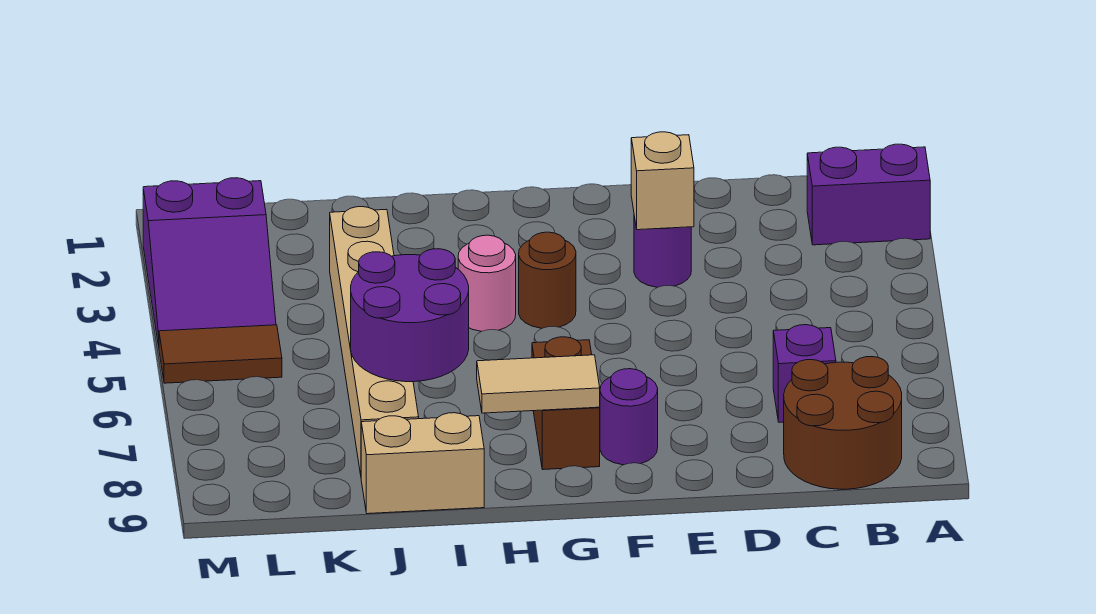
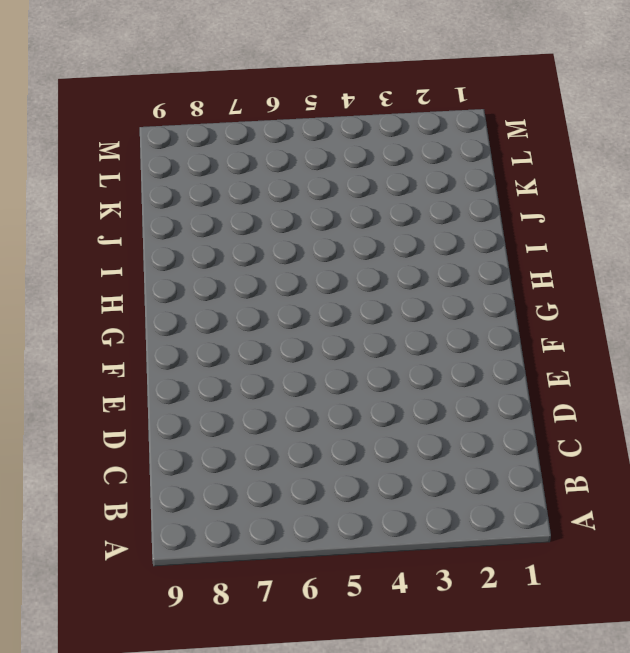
none -> purple 1x2 brick [807,144,930,245]
none -> brown 2x2 round brick [784,357,902,489]
none -> purple 1x1 brick [773,325,836,422]

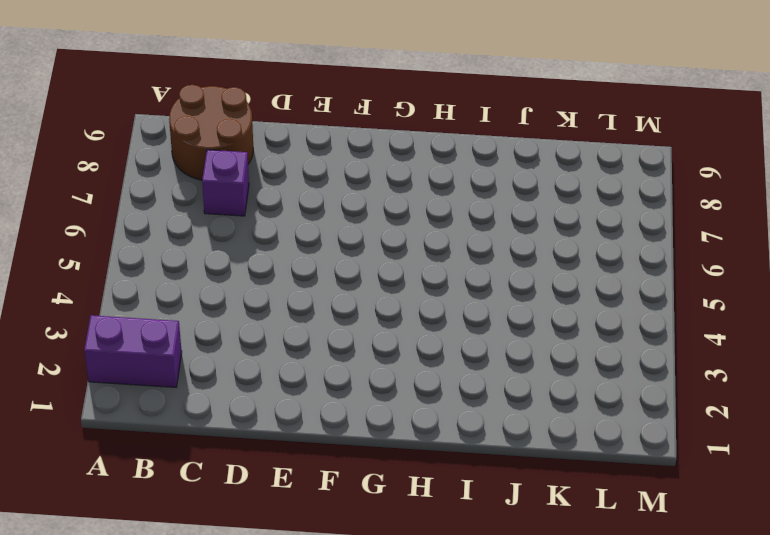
none -> purple 1x1 round brick [634,216,691,287]
none -> purple 1x1 round brick [600,369,658,465]
none -> brown 1x1 round brick [519,232,576,328]

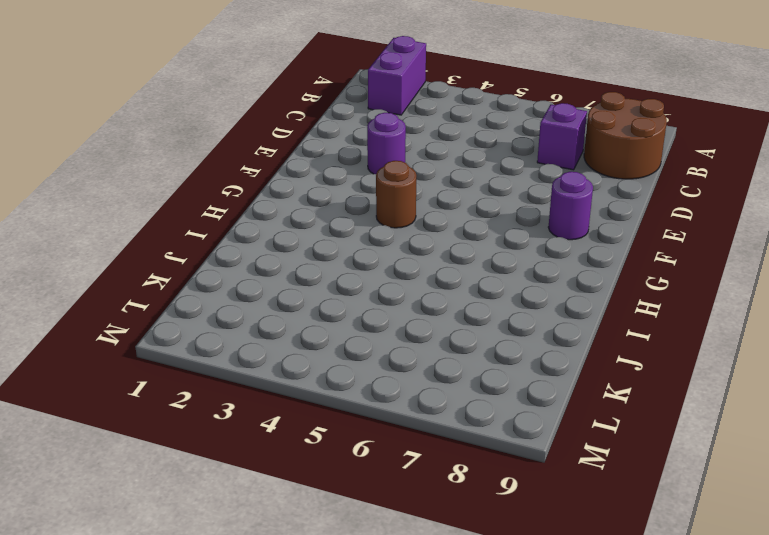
none -> brown 1x2 brick [532,337,600,470]
none -> pink 1x1 round brick [458,235,516,331]
none -> tan 1x2 brick [361,413,484,514]

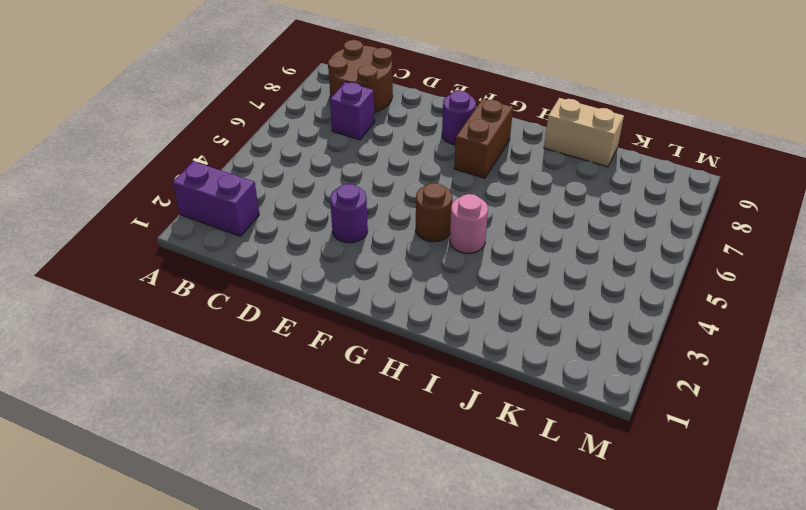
none -> tan 1x6 brick [330,207,419,475]
none -> purple 2x3 slope [143,178,276,346]
none -> brown 1x2 tile [159,325,282,383]

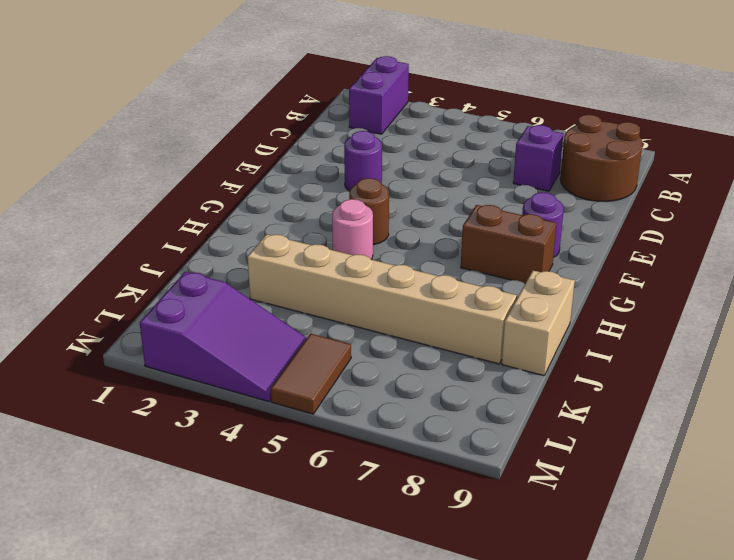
none -> tan 1x1 brick [631,132,694,230]
none -> tan 1x2 tile [477,355,600,413]
none -> purple 2x2 round brick [351,249,469,382]

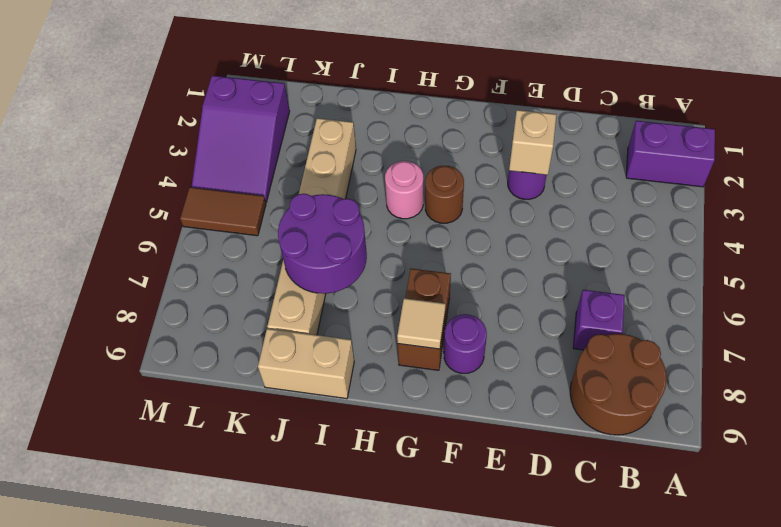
tan 1x1 tile [397,298,446,349] -> tan 1x2 tile [477,355,600,413]

